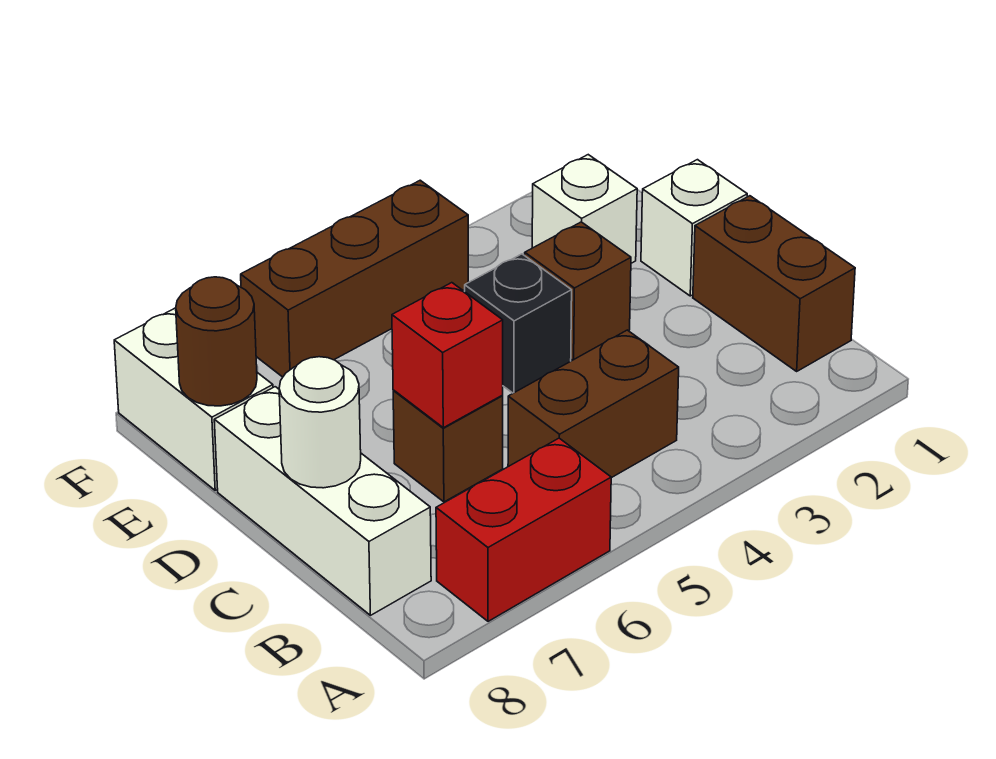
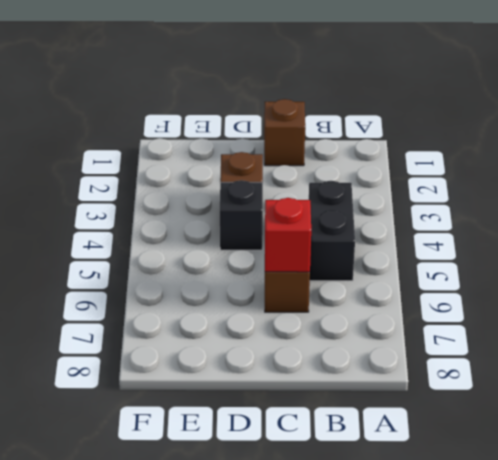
black 1x2 brick [309,181,355,281] -> brown 1x2 brick [508,330,679,478]
brown 1x1 brick [264,99,305,166] -> brown 1x2 brick [693,196,855,371]
none -> red 1x2 brick [436,438,611,621]
none -> white 1x3 brick [214,387,431,615]
none -> white 1x1 brick [641,160,747,296]

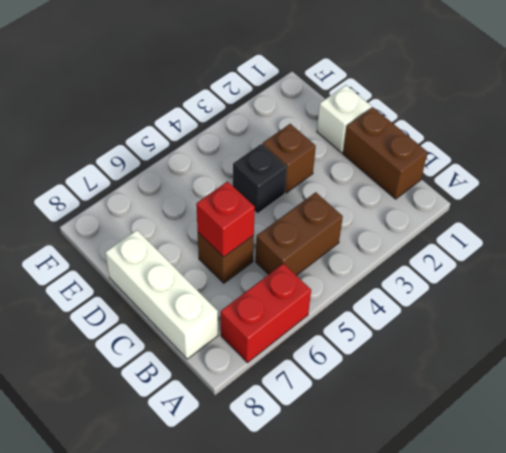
none -> white 1x1 brick [532,155,637,263]
none -> white 1x2 brick [114,308,273,490]
none -> brown 1x3 brick [241,180,469,377]

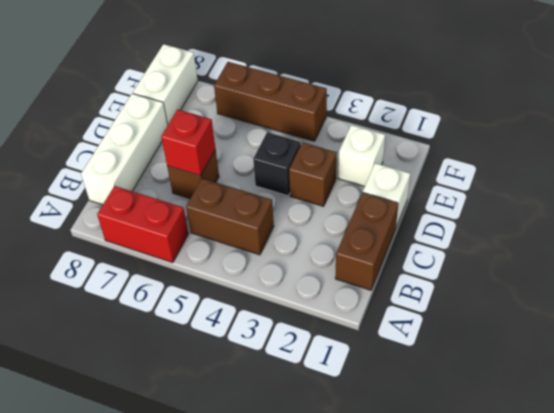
none -> white 1x1 round brick [279,357,361,488]
none -> brown 1x1 round brick [176,277,257,406]

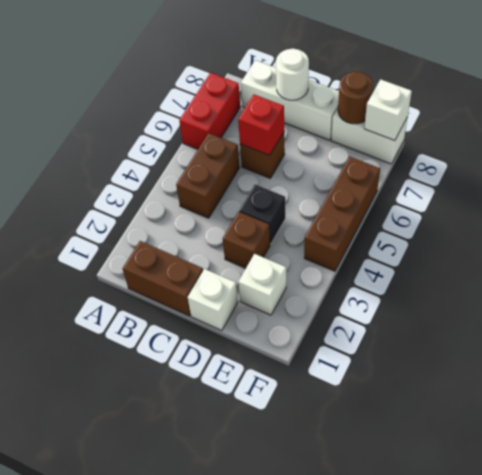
white 1x1 brick [364,79,412,141] -> none

